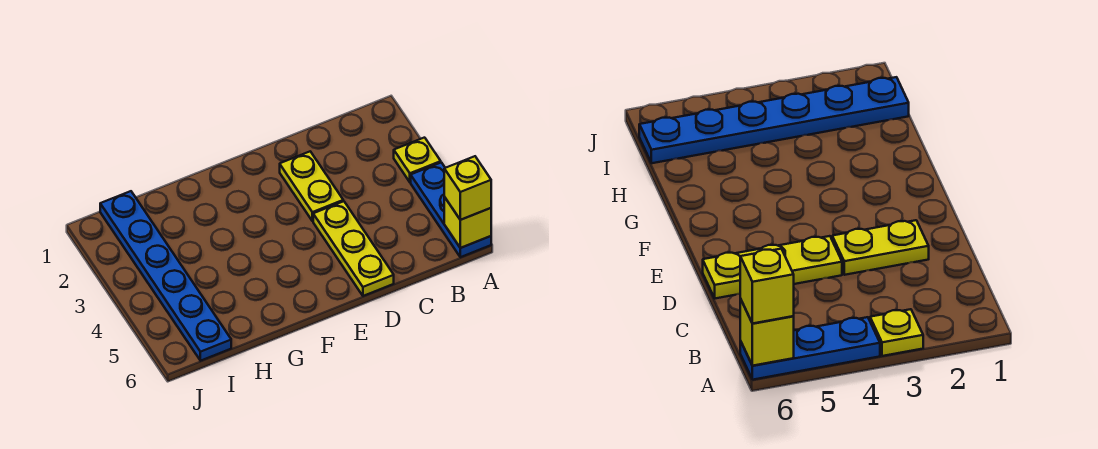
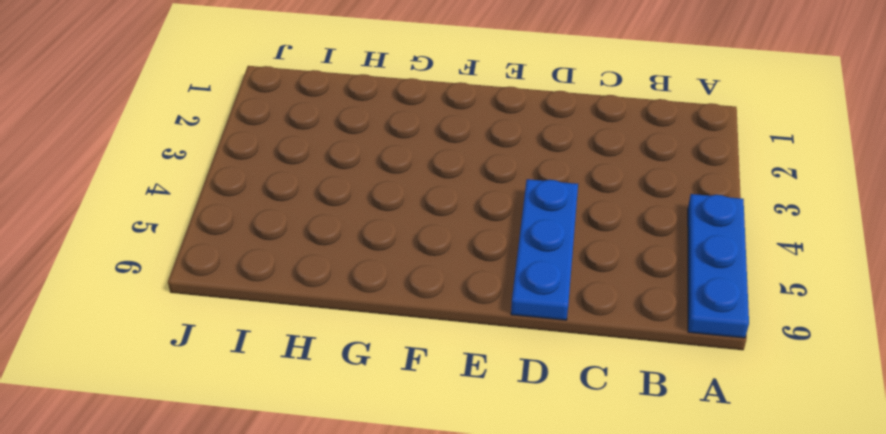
blue 1x3 plate [511,179,578,320] -> yellow 1x3 plate [313,201,394,296]
none -> yellow 1x1 plate [394,138,441,182]
none -> yellow 1x2 plate [280,151,343,221]

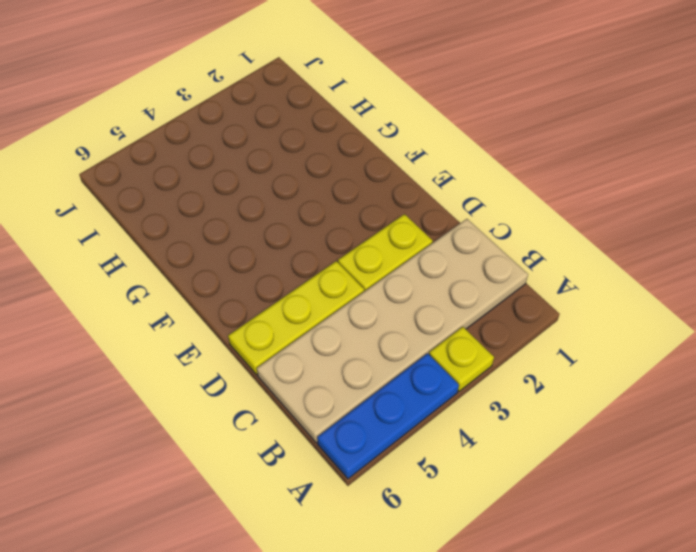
tan 2x6 plate [257,219,528,443] -> none
none -> blue 1x6 plate [100,191,231,361]
none -> yellow 1x1 brick [444,197,491,248]

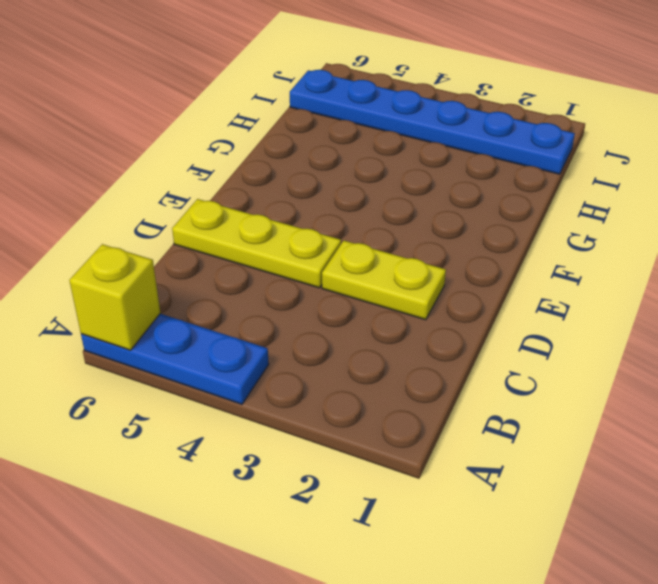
none -> yellow 1x1 plate [394,138,441,182]
none -> yellow 1x1 brick [444,156,491,220]

